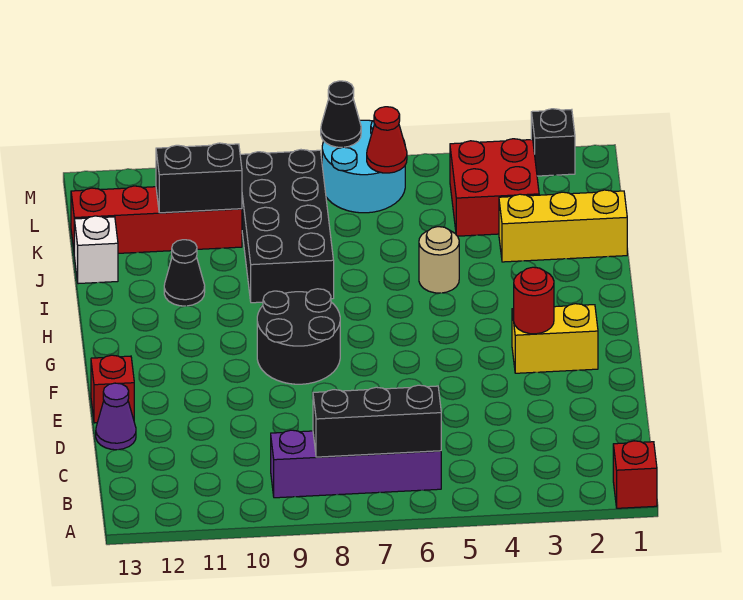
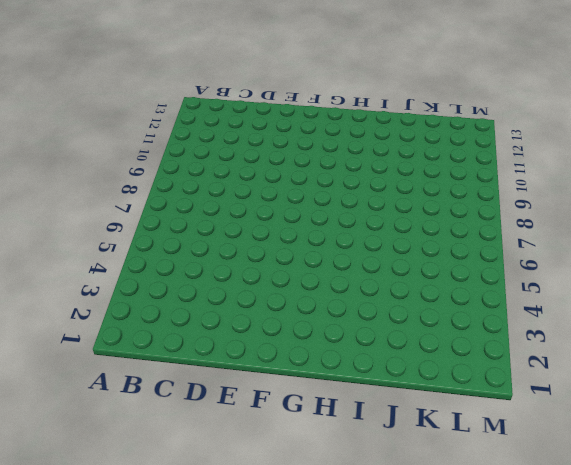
none -> red 1x1 brick [613,441,657,508]
none -> purple 1x4 brick [271,430,441,498]
none -> purple 1x1 cone [96,383,136,450]

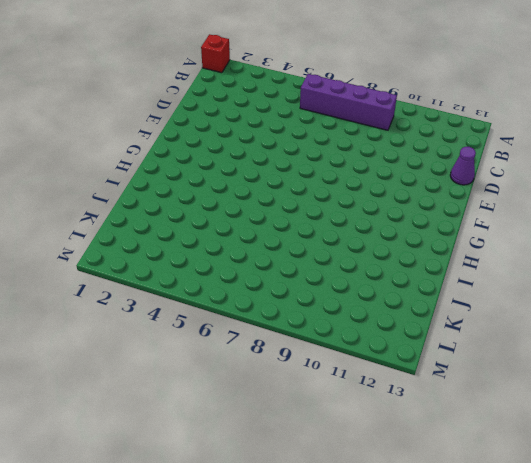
none -> red 1x1 brick [91,355,134,423]
none -> yellow 1x2 brick [512,304,598,373]
none -> black 2x2 round brick [257,289,340,384]

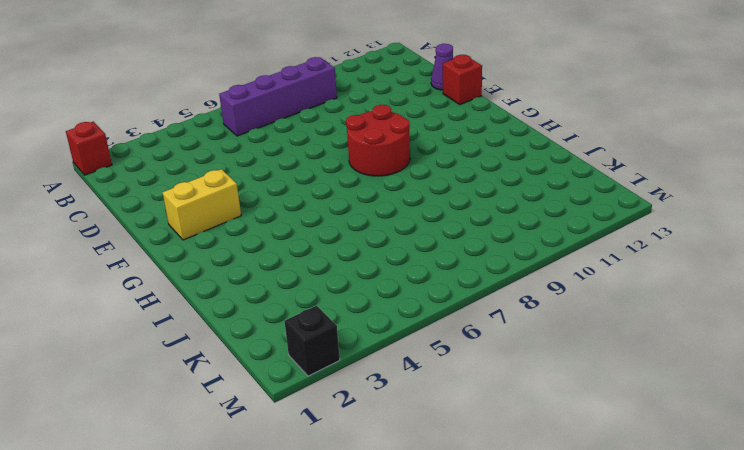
red 2x2 round brick [346,105,410,176] -> black 2x2 round brick [257,289,340,384]
none -> tan 1x1 round brick [419,227,459,293]
none -> black 2x4 brick [240,150,334,303]
none -> black 1x1 cone [164,240,205,306]

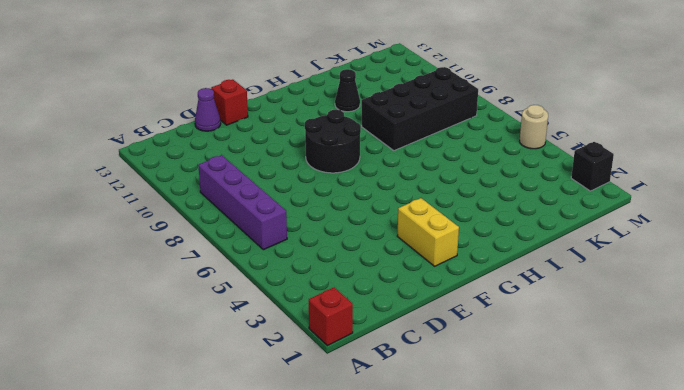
tan 1x1 round brick [520,105,548,149] -> tan 1x1 round brick moved to [419,227,459,293]
none -> yellow 1x3 brick [499,190,627,262]
none -> white 1x1 brick [74,216,118,284]
none -> red 2x2 brick [450,139,539,236]

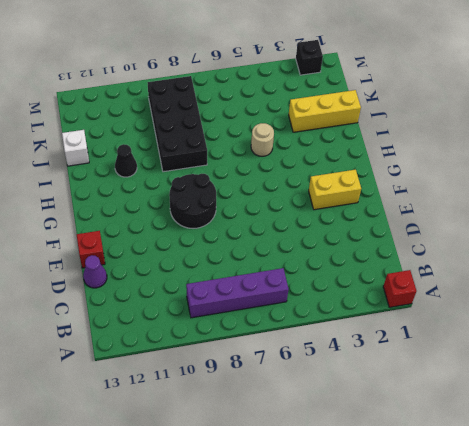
none -> red 2x2 brick [450,139,539,236]
none -> red 1x4 brick [71,186,242,253]
none -> cyan 2x2 round brick [322,120,405,213]

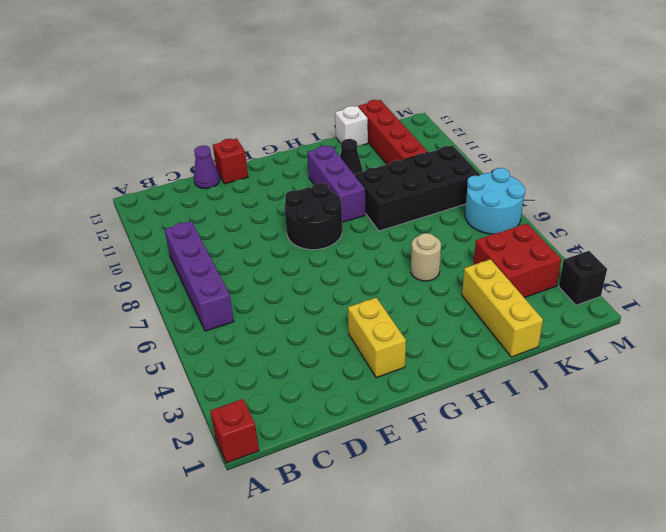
purple 1x3 brick [307,145,365,222] -> none
none -> black 1x3 brick [313,385,441,457]
none -> red 1x1 round brick [514,267,554,334]
none -> black 1x2 brick [156,143,242,213]

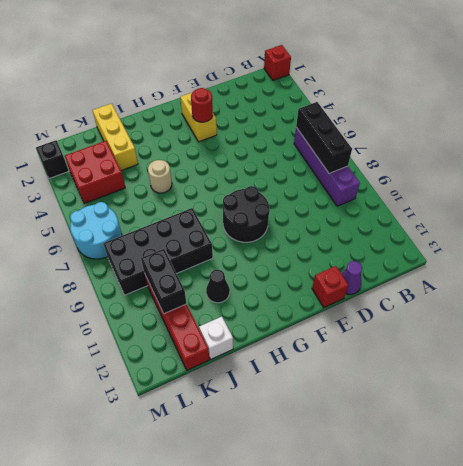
none -> red 1x1 cone [367,107,407,173]
none -> black 1x1 cone [321,81,361,147]

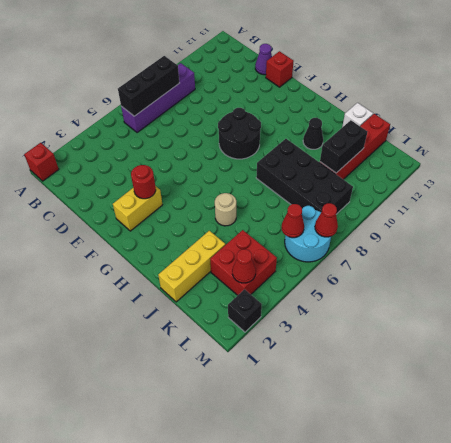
red 1x1 cone [232,249,256,283] -> none
red 1x1 cone [315,203,338,237] -> black 1x1 cone [321,81,361,147]

